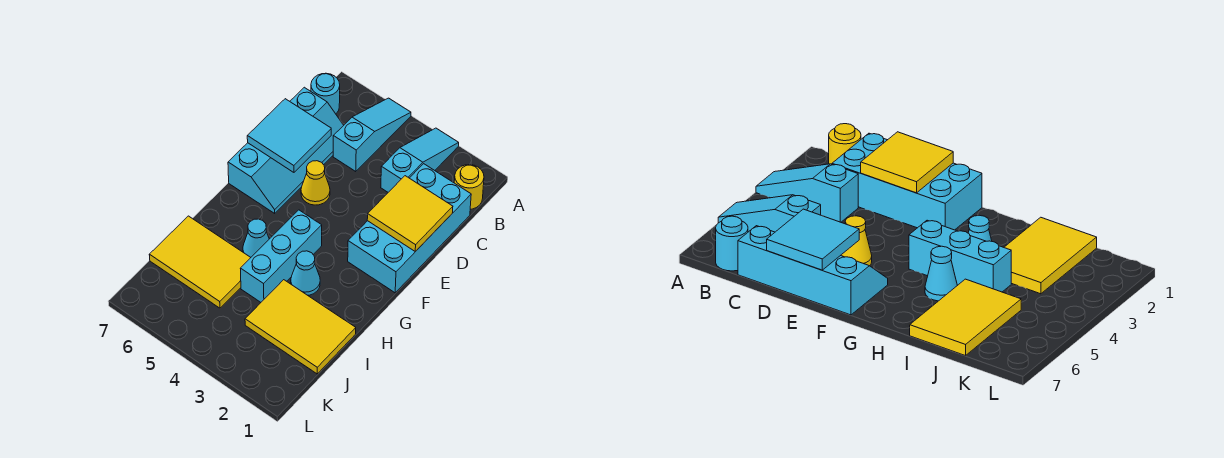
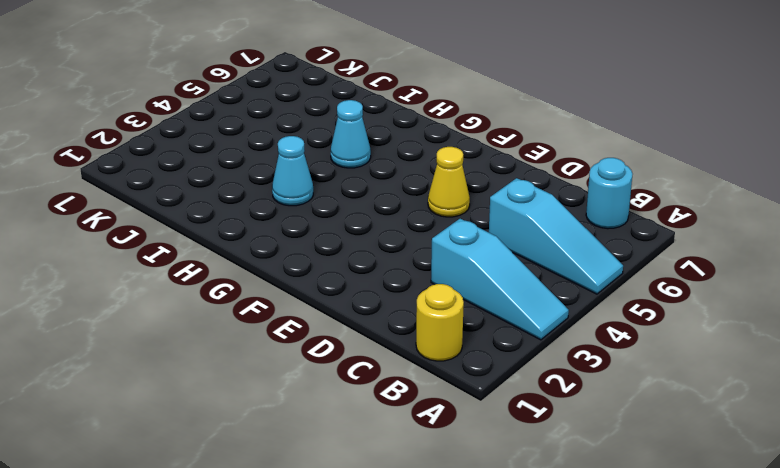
none -> cyan 2x4 brick [348,164,471,293]
none -> cyan 2x4 slope [228,87,344,213]
none -> cyan 1x3 brick [240,210,322,302]

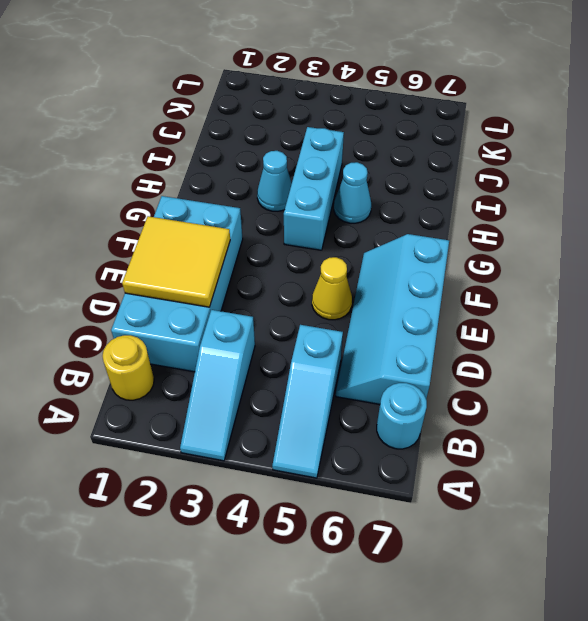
none -> yellow 2x3 tile [245,280,356,374]
none -> yellow 2x3 tile [149,216,251,308]
none -> cyan 2x2 tile [247,99,331,172]

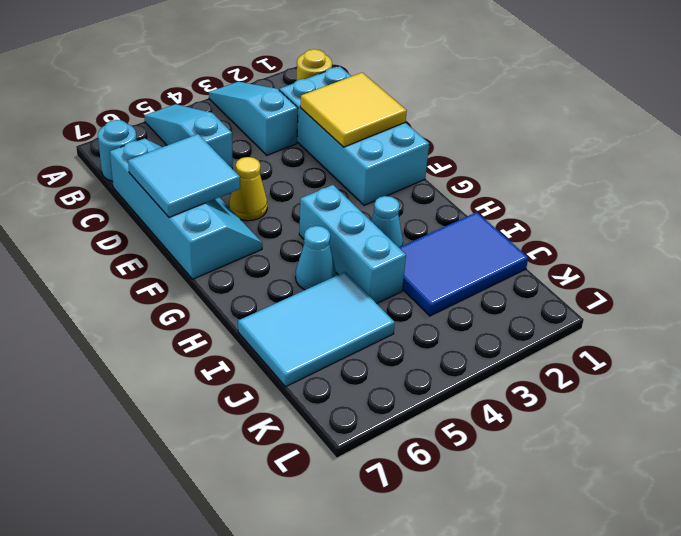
blue 2x3 tile [399,212,528,316] -> yellow 2x3 tile [245,280,356,374]
cyan 2x3 tile [238,272,395,387] -> yellow 2x3 tile [149,216,251,308]

